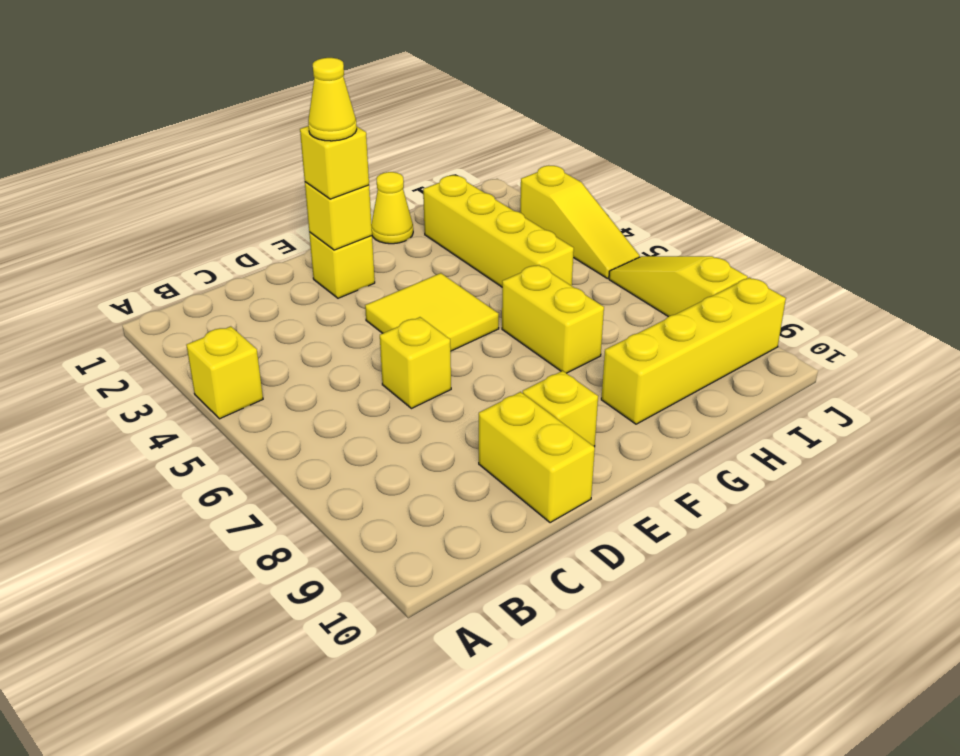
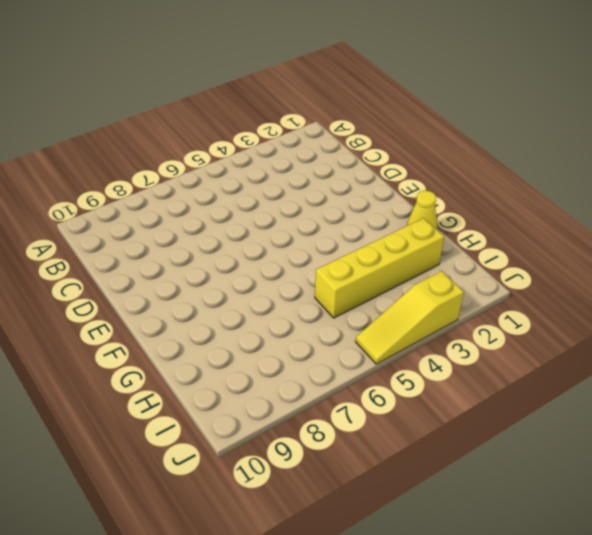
none -> yellow 1x1 brick [186,326,263,419]
none -> yellow 1x1 brick [380,317,451,409]
none -> yellow 1x2 brick [479,392,595,523]

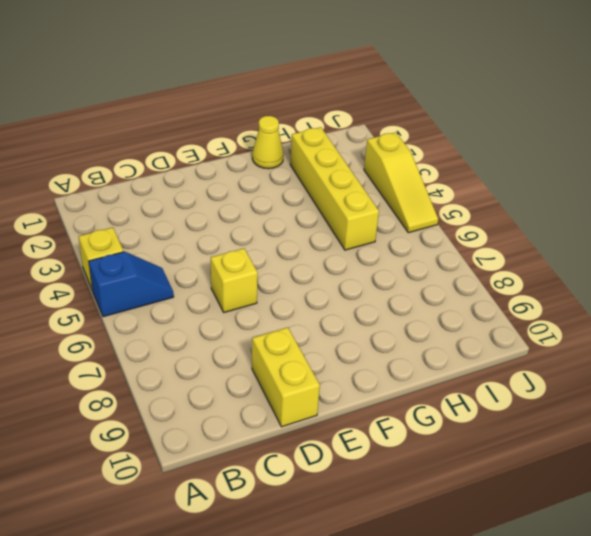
blue 1x2 slope [89,252,174,317] -> none
none -> yellow 1x1 brick [309,232,375,298]
none -> yellow 2x2 tile [365,273,499,351]
none -> yellow 1x1 brick [523,371,598,447]

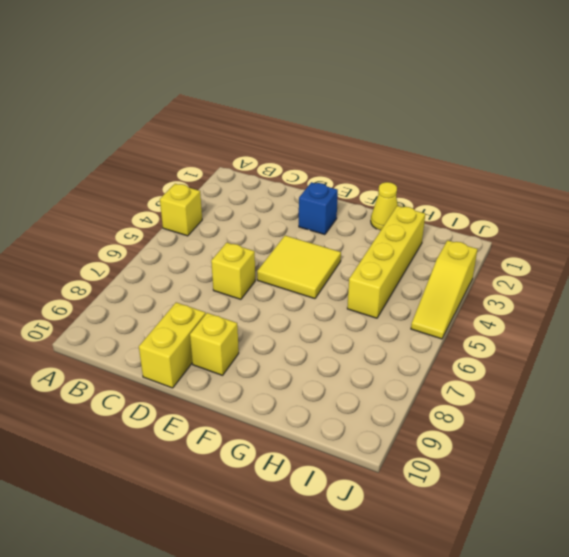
blue 1x1 brick [299,182,338,235] -> yellow 1x1 brick [309,232,375,298]
none -> yellow 1x2 brick [502,265,604,373]
none -> yellow 1x4 brick [601,278,786,424]
none -> yellow 1x3 slope [609,256,748,317]

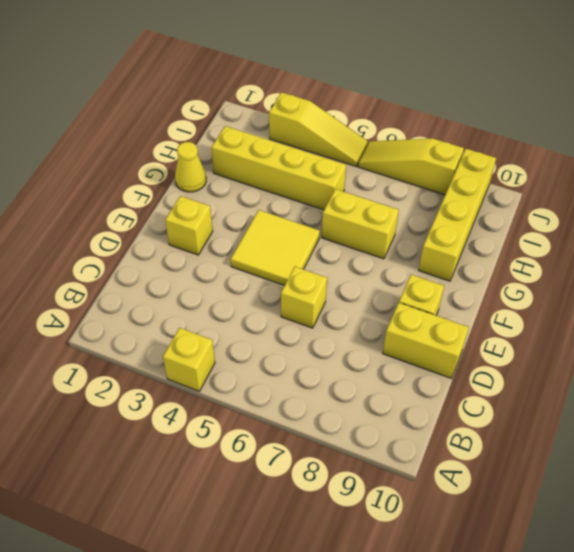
none -> yellow 1x1 brick [305,182,372,250]
none -> yellow 1x1 brick [300,126,369,199]
none -> yellow 1x1 cone [308,58,357,141]

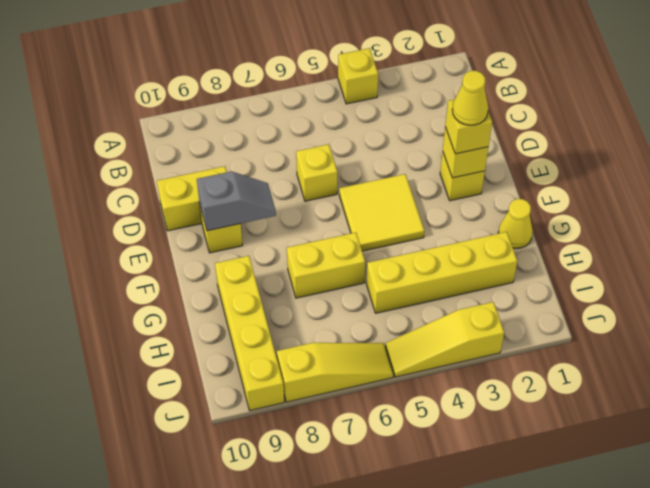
grey 1x2 slope [197,171,276,231] -> none

